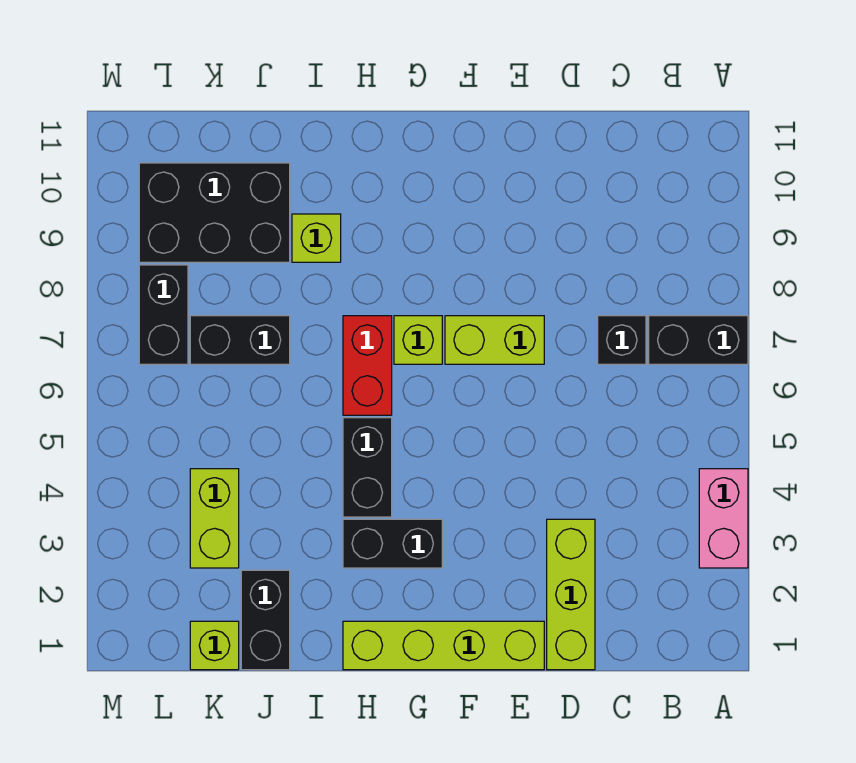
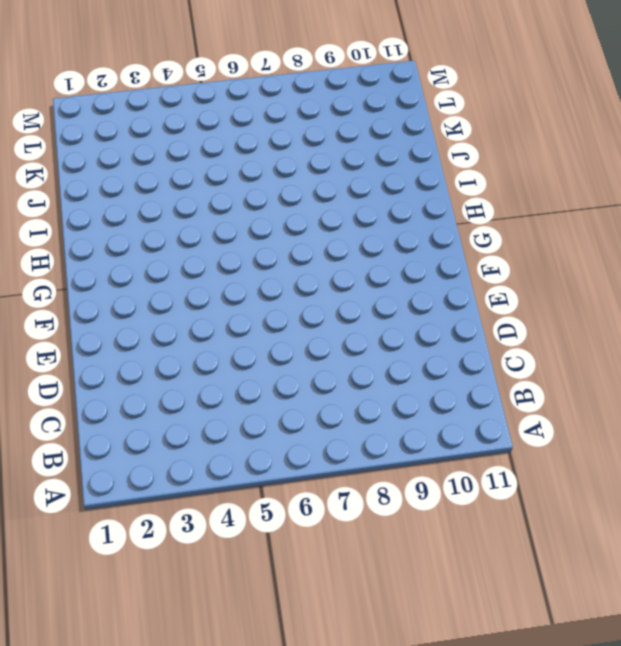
none -> pink 1x2 brick [699,469,748,568]
none -> black 1x2 brick [649,316,748,364]
none -> black 1x1 brick [598,316,646,364]

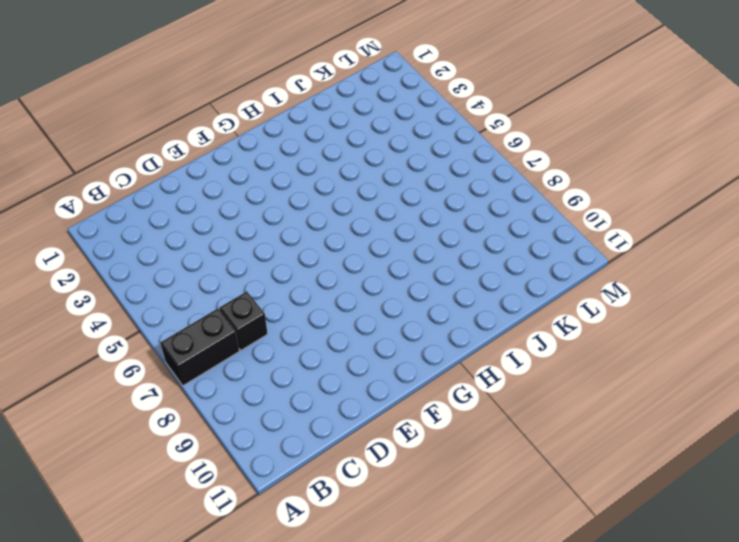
none -> pink 1x2 brick [699,469,748,568]
none -> lime 1x3 brick [547,519,595,670]
none -> lime 1x4 brick [343,621,544,670]

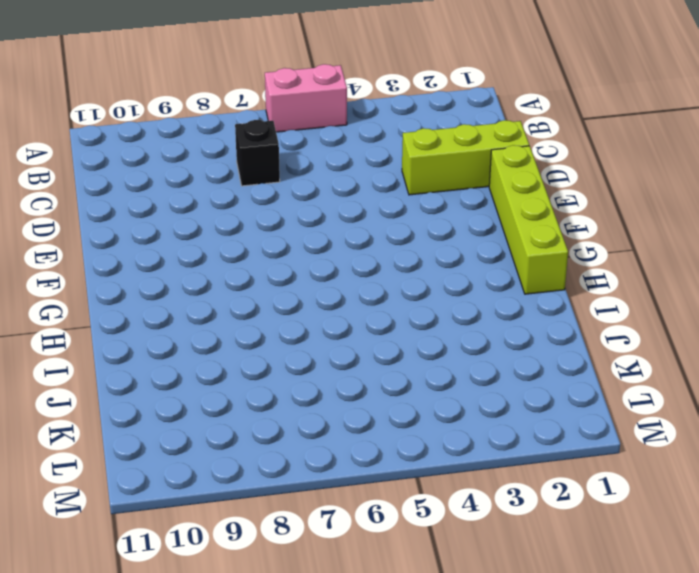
pink 1x2 brick [265,64,347,132] -> pink 1x2 brick moved to [699,469,748,568]
none -> black 1x2 brick [649,316,748,364]
none -> lime 1x2 brick [445,316,544,364]
none -> black 1x2 brick [343,519,442,568]

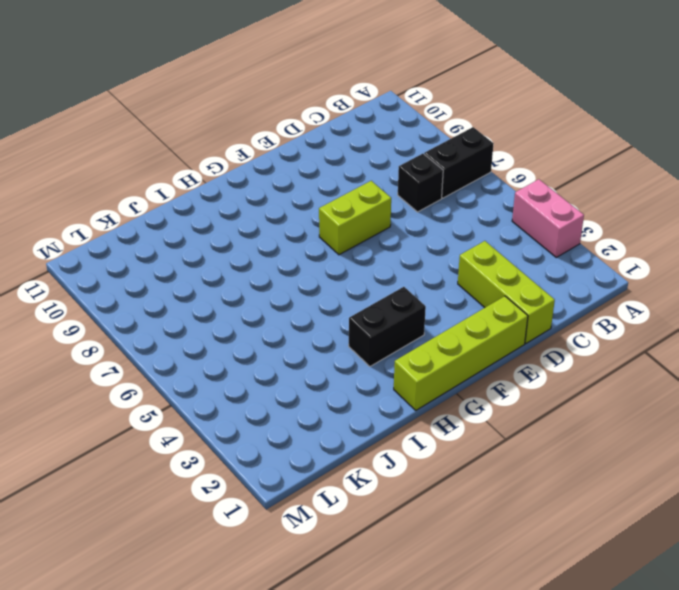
none -> lime 1x1 brick [394,316,442,364]
none -> black 1x2 brick [343,418,392,517]
none -> red 1x2 brick [343,316,392,415]

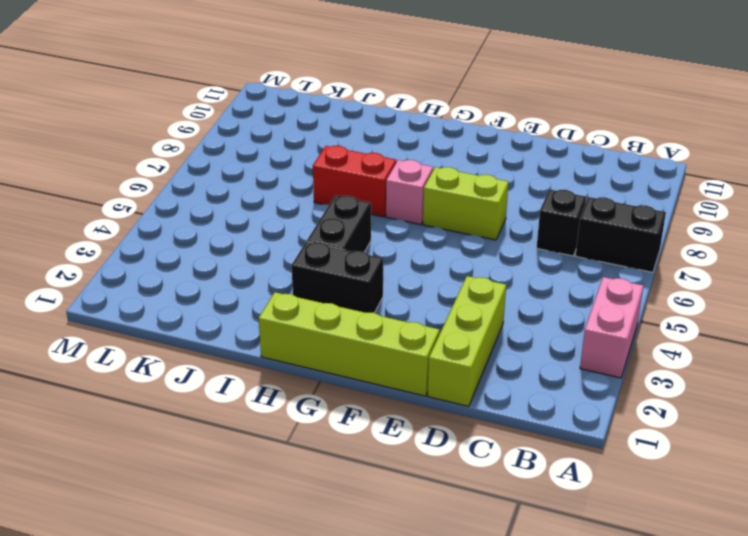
pink 1x1 brick [386,160,433,225] -> lime 1x1 brick [394,316,442,364]
red 1x2 brick [313,146,396,217] -> red 1x2 brick turned to [343,316,392,415]
none -> lime 1x1 brick [292,214,341,262]
none -> black 1x2 brick [241,570,290,670]
none -> black 1x2 brick [190,316,290,364]

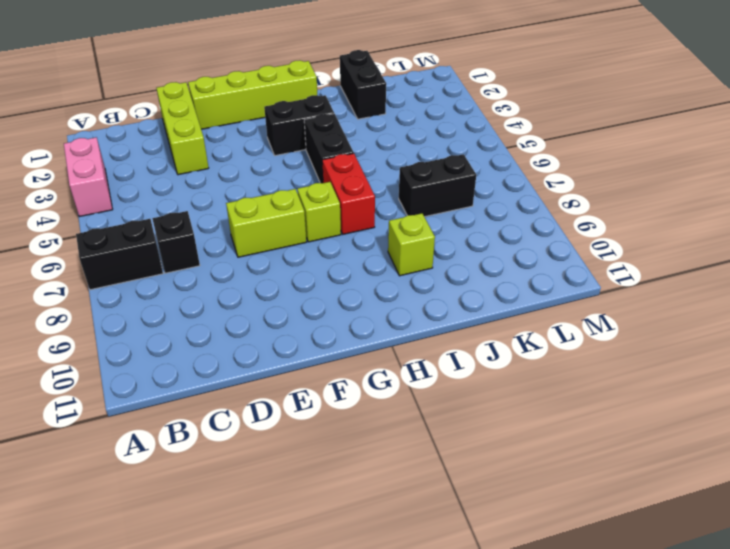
none -> black 2x3 brick [139,163,290,262]
none -> lime 1x1 brick [190,621,239,670]
none -> lime 1x2 brick [190,469,239,568]

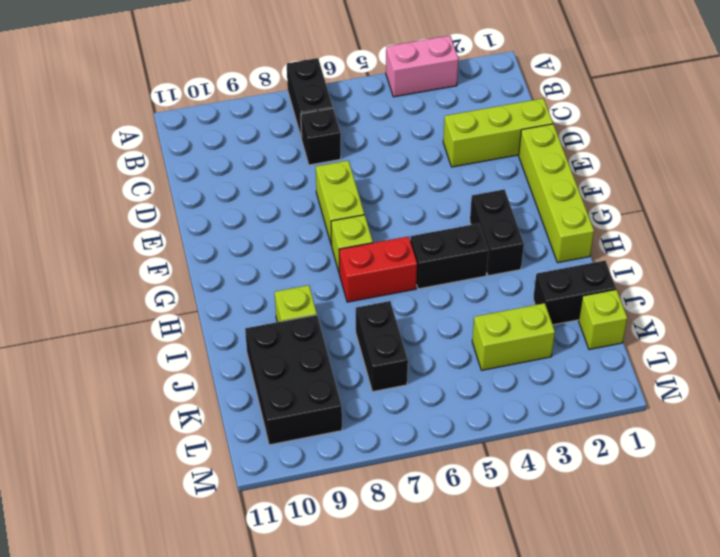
none -> black 1x2 brick [139,265,188,364]

